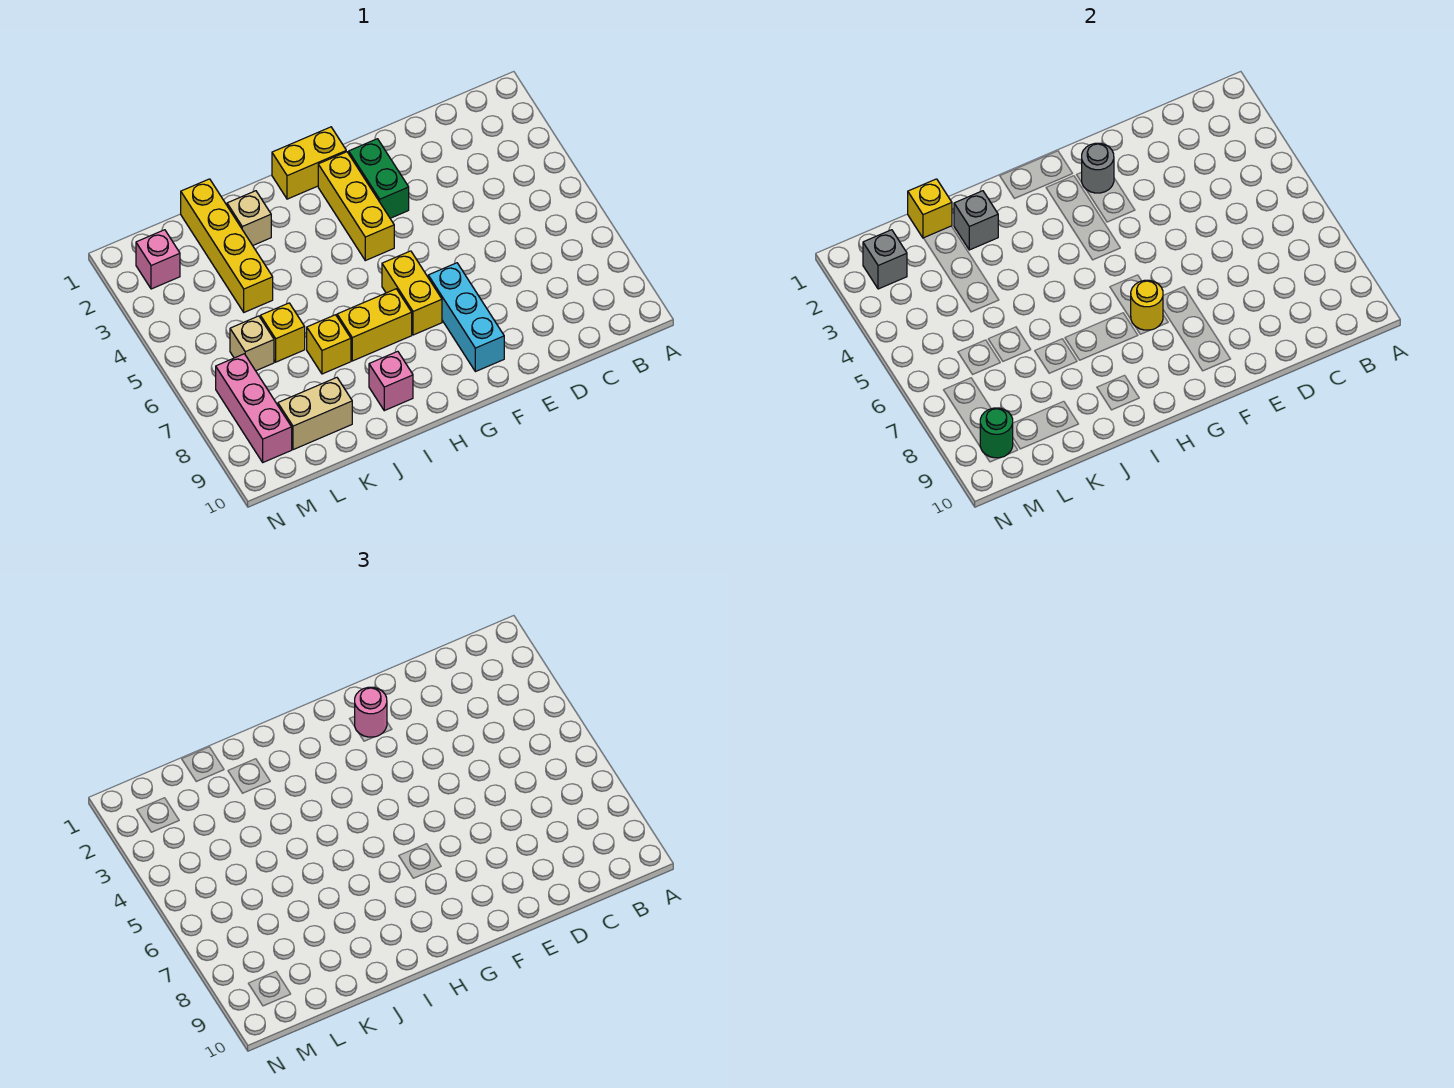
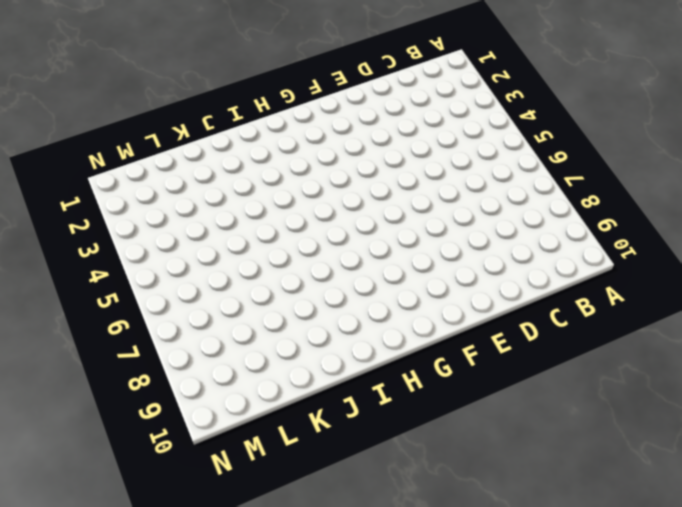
none -> green 1x2 brick [349,139,409,218]
none -> cyan 1x3 brick [428,263,504,372]
none -> yellow 1x2 brick [272,127,346,199]

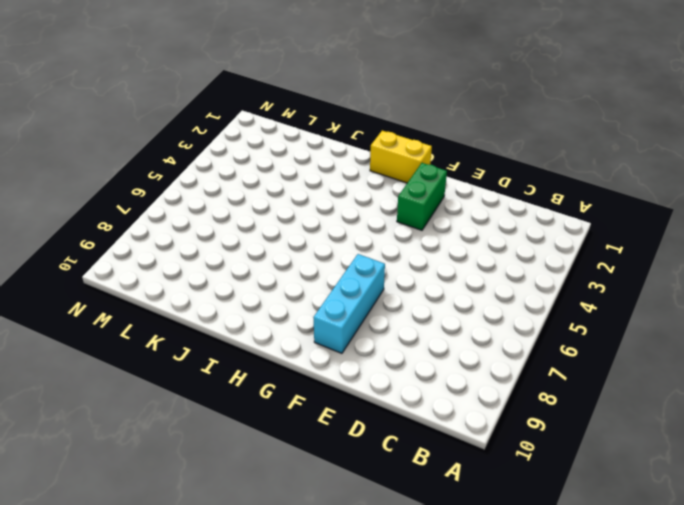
none -> yellow 1x3 brick [318,152,394,261]
none -> yellow 1x2 brick [382,251,442,335]
none -> yellow 1x2 brick [337,289,412,361]

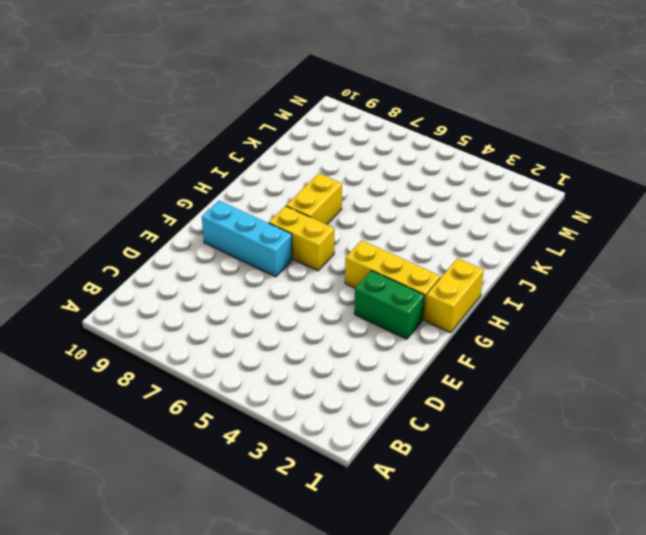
none -> pink 1x1 brick [369,351,413,411]
none -> tan 1x1 brick [227,191,271,245]
none -> yellow 1x1 brick [307,315,351,374]

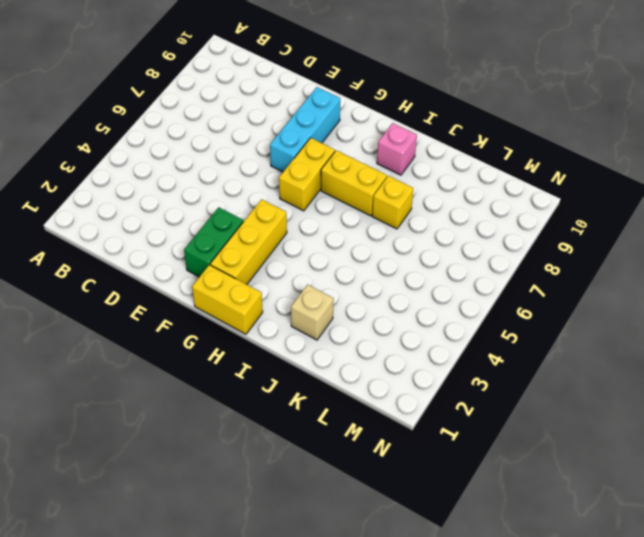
none -> yellow 1x4 brick [181,179,273,312]
none -> yellow 1x1 brick [260,303,305,362]
none -> tan 1x2 brick [278,378,352,450]

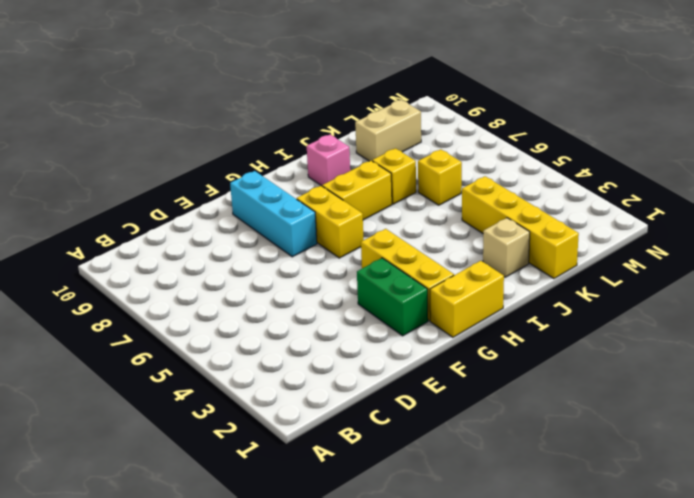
none -> tan 1x1 brick [230,316,274,371]
none -> pink 1x1 brick [136,230,180,289]
none -> pink 1x3 brick [216,354,292,462]

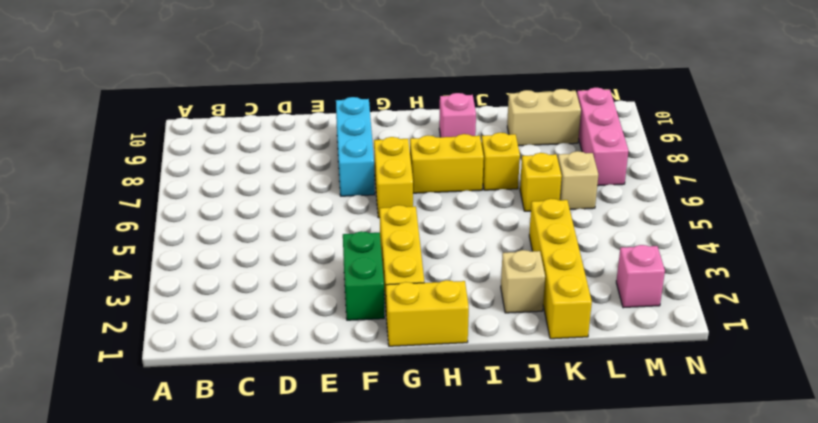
none -> grey 1x1 round brick [1082,143,1114,193]
none -> yellow 1x1 round brick [1131,280,1163,330]
none -> grey 1x1 brick [954,191,998,250]

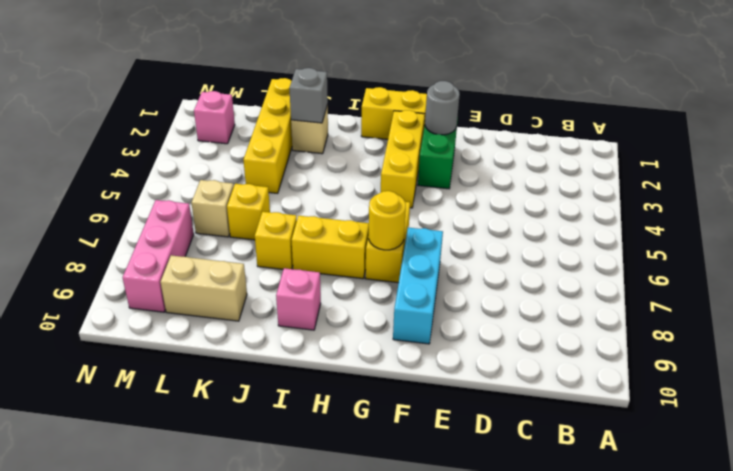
none -> yellow 1x1 brick [908,179,952,238]
none -> grey 1x1 brick [863,230,907,289]
none -> green 1x1 round brick [980,408,1013,458]

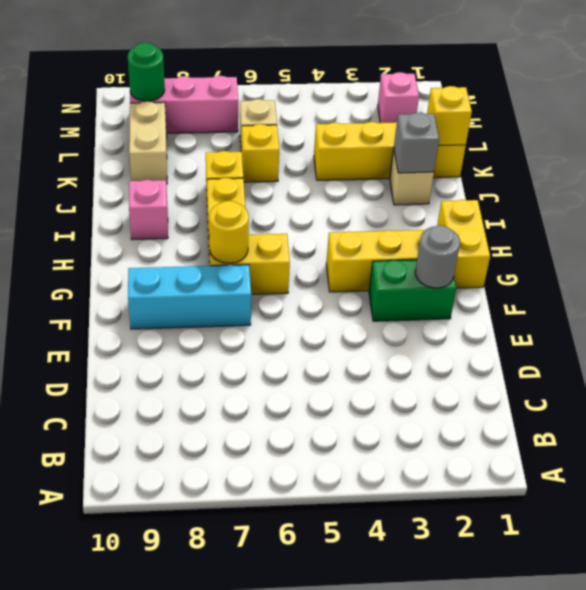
none -> grey 1x1 brick [863,230,907,289]
none -> pink 1x1 round brick [355,687,387,737]

